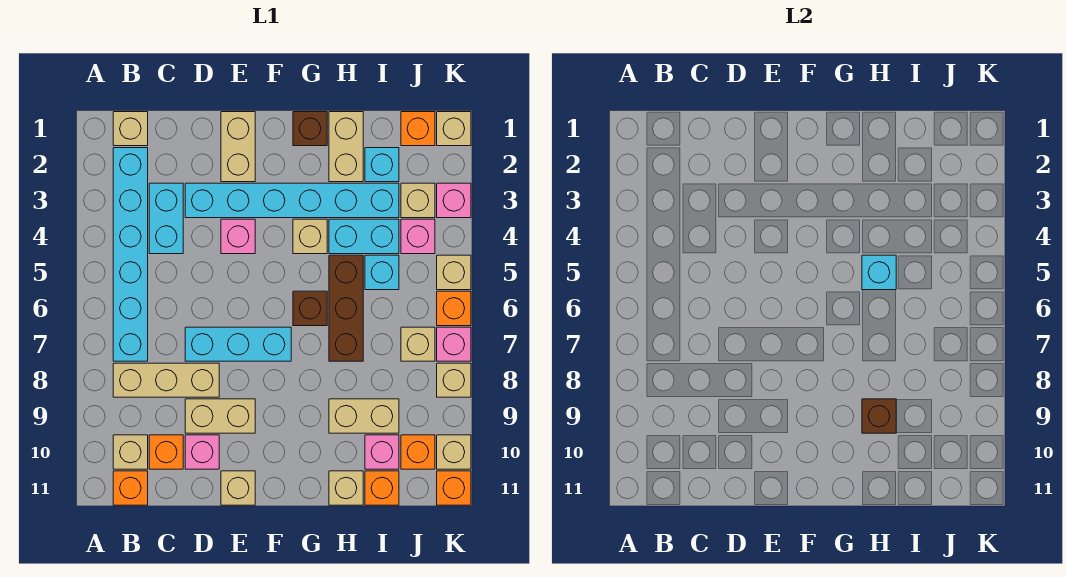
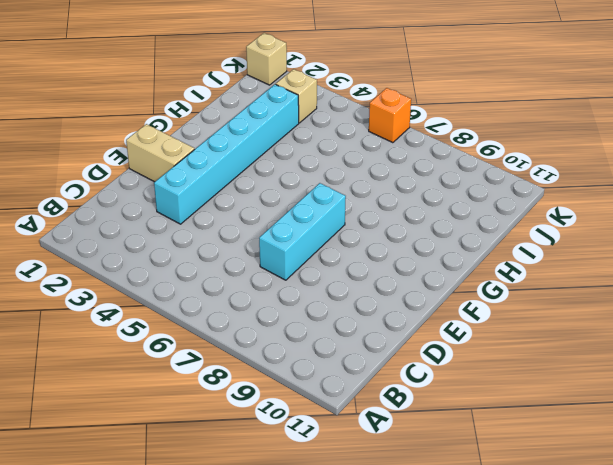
none -> tan 1x1 brick [113,112,148,146]
none -> cyan 1x6 brick [113,148,148,361]
none -> tan 1x3 brick [113,363,219,397]
none -> tan 1x1 brick [113,435,148,469]

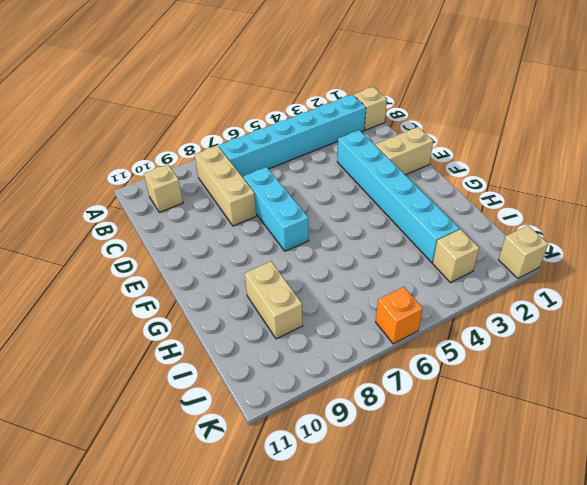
none -> orange 1x1 brick [113,471,148,505]
none -> cyan 1x2 brick [149,183,183,254]
none -> orange 1x1 brick [149,435,183,469]
none -> tan 1x2 brick [185,399,255,433]

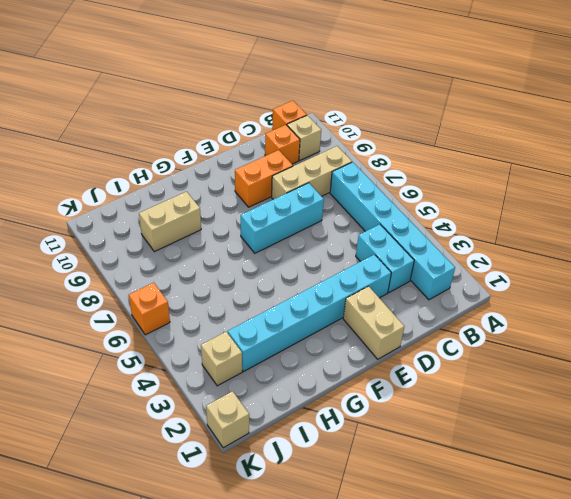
orange 1x2 brick [235,150,293,207] -> tan 1x2 brick [185,399,255,433]
none -> tan 1x1 brick [113,112,148,146]
none -> pink 1x1 brick [185,435,219,469]
none -> pink 1x1 brick [221,219,255,254]
none -> tan 1x1 brick [221,471,255,505]

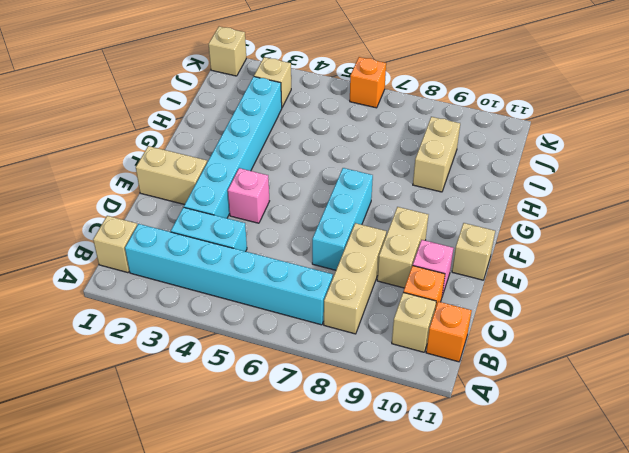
none -> brown 1x1 brick [293,112,327,146]
none -> tan 1x1 brick [293,219,327,254]
none -> brown 1x1 brick [293,291,327,326]
none -> tan 1x2 brick [329,112,363,182]

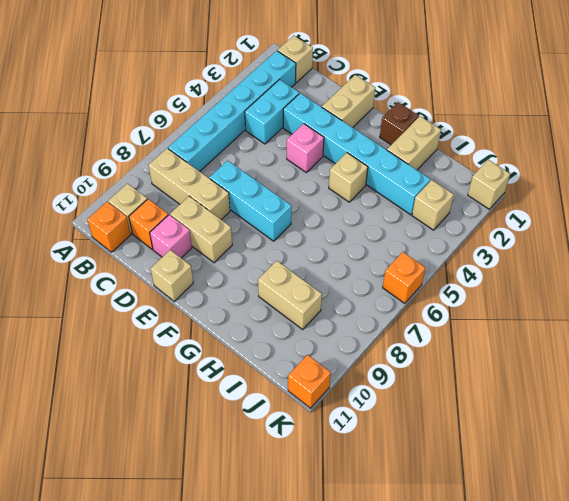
none -> brown 1x1 brick [293,291,327,326]
none -> cyan 1x2 brick [329,219,399,254]
none -> brown 1x3 brick [329,255,363,361]
none -> tan 1x1 brick [329,471,363,505]

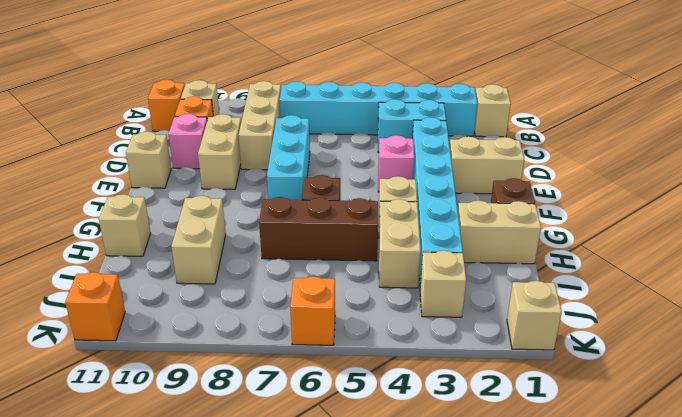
tan 1x2 brick [379,199,421,288] -> cyan 1x2 brick [329,219,399,254]
none -> cyan 1x1 brick [365,148,399,182]
none -> cyan 1x1 brick [365,255,399,290]
none -> pink 1x1 brick [365,435,399,469]
none -> orange 1x1 brick [365,471,399,505]

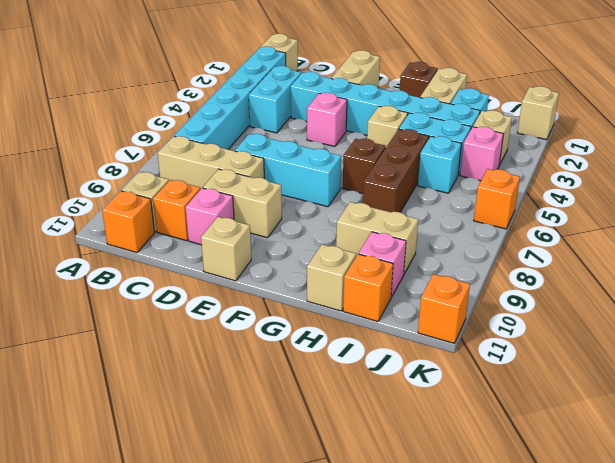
none -> orange 1x1 brick [401,112,435,146]
none -> tan 1x1 brick [401,327,435,361]
none -> orange 1x1 brick [401,435,435,469]
none -> pink 1x1 brick [437,183,471,218]

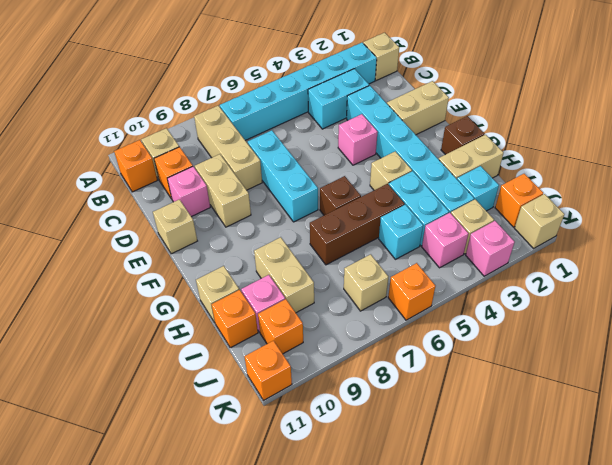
none -> tan 1x1 brick [437,255,471,290]
none -> pink 1x1 brick [437,327,471,361]
none -> tan 1x1 brick [437,363,471,397]
none -> tan 1x1 brick [437,435,471,469]

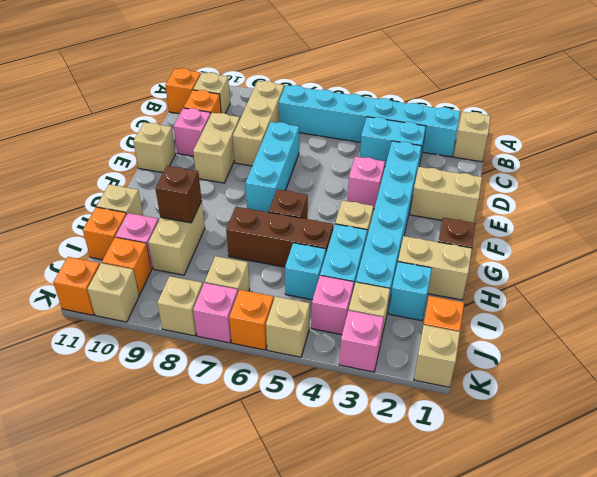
none -> cyan 1x1 brick [862,255,896,290]

